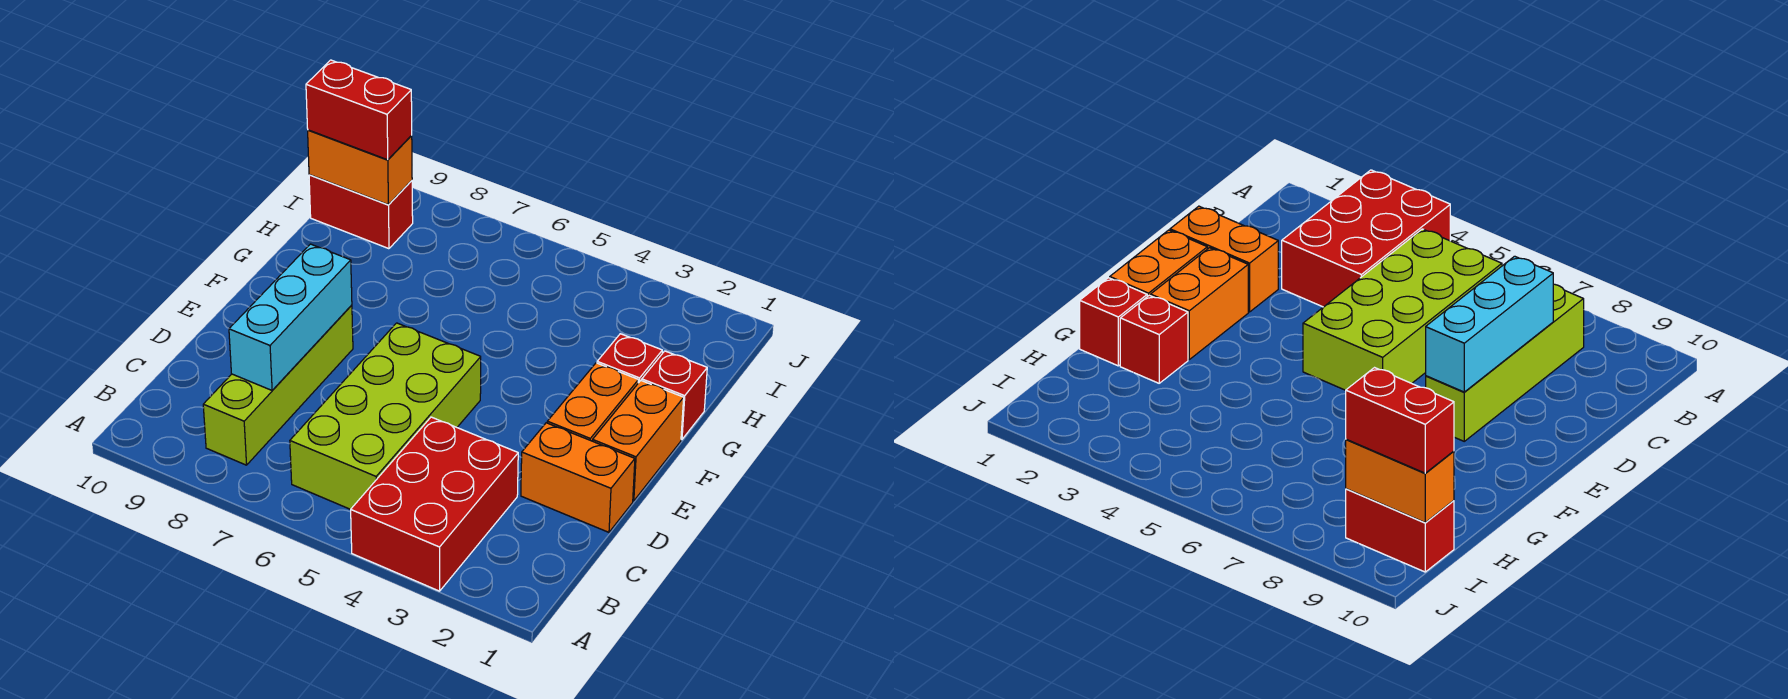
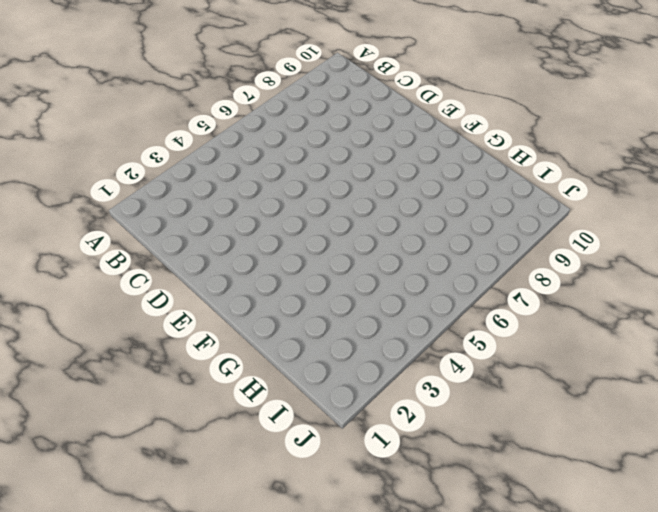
none -> red 2x3 brick [351,417,518,591]
none -> lime 2x4 brick [290,323,481,509]
none -> lime 1x4 brick [203,305,353,465]

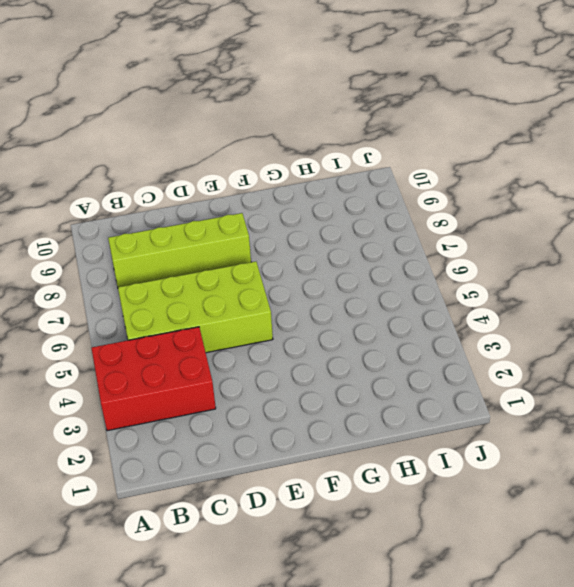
none -> orange 1x2 brick [521,423,635,532]
none -> orange 1x2 brick [593,381,684,501]
none -> orange 1x2 brick [547,363,638,441]

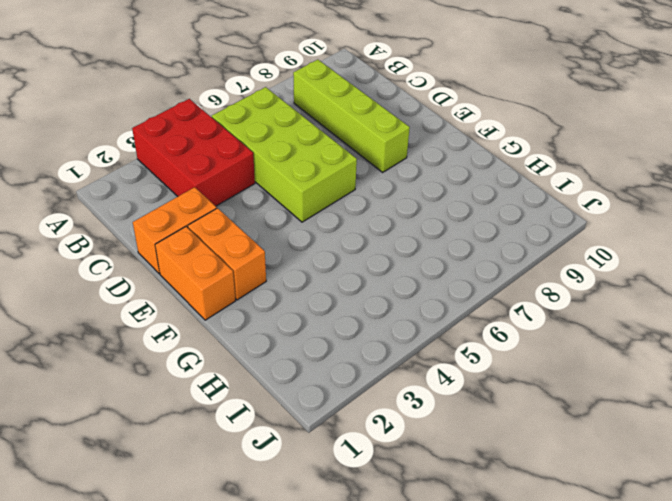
none -> red 1x1 brick [642,351,707,440]
none -> red 1x1 brick [597,334,662,383]
none -> red 1x2 brick [309,175,413,249]

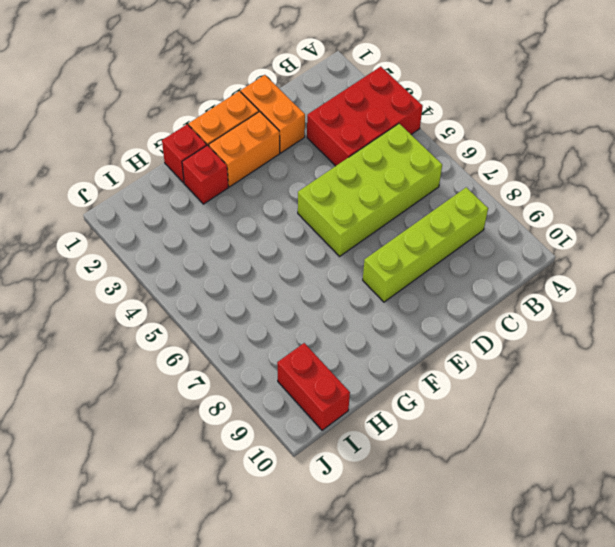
none -> cyan 1x3 brick [229,244,352,390]
none -> orange 1x2 brick [308,130,412,205]
none -> red 1x2 brick [306,60,412,160]

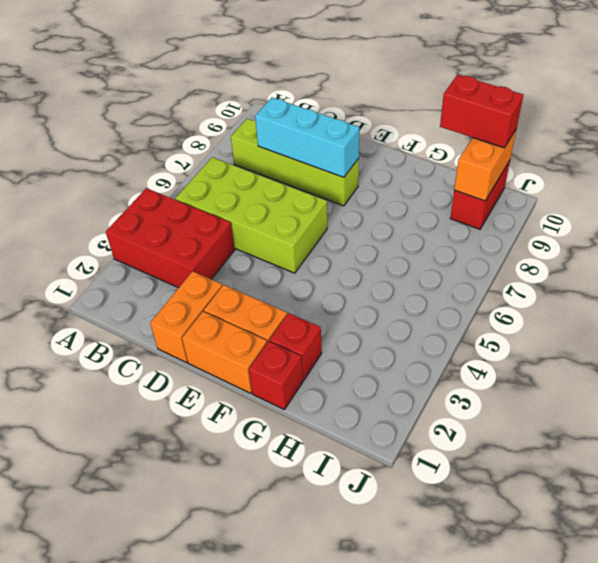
red 1x2 brick [440,75,523,148] -> red 1x2 brick turned to [306,60,412,160]

